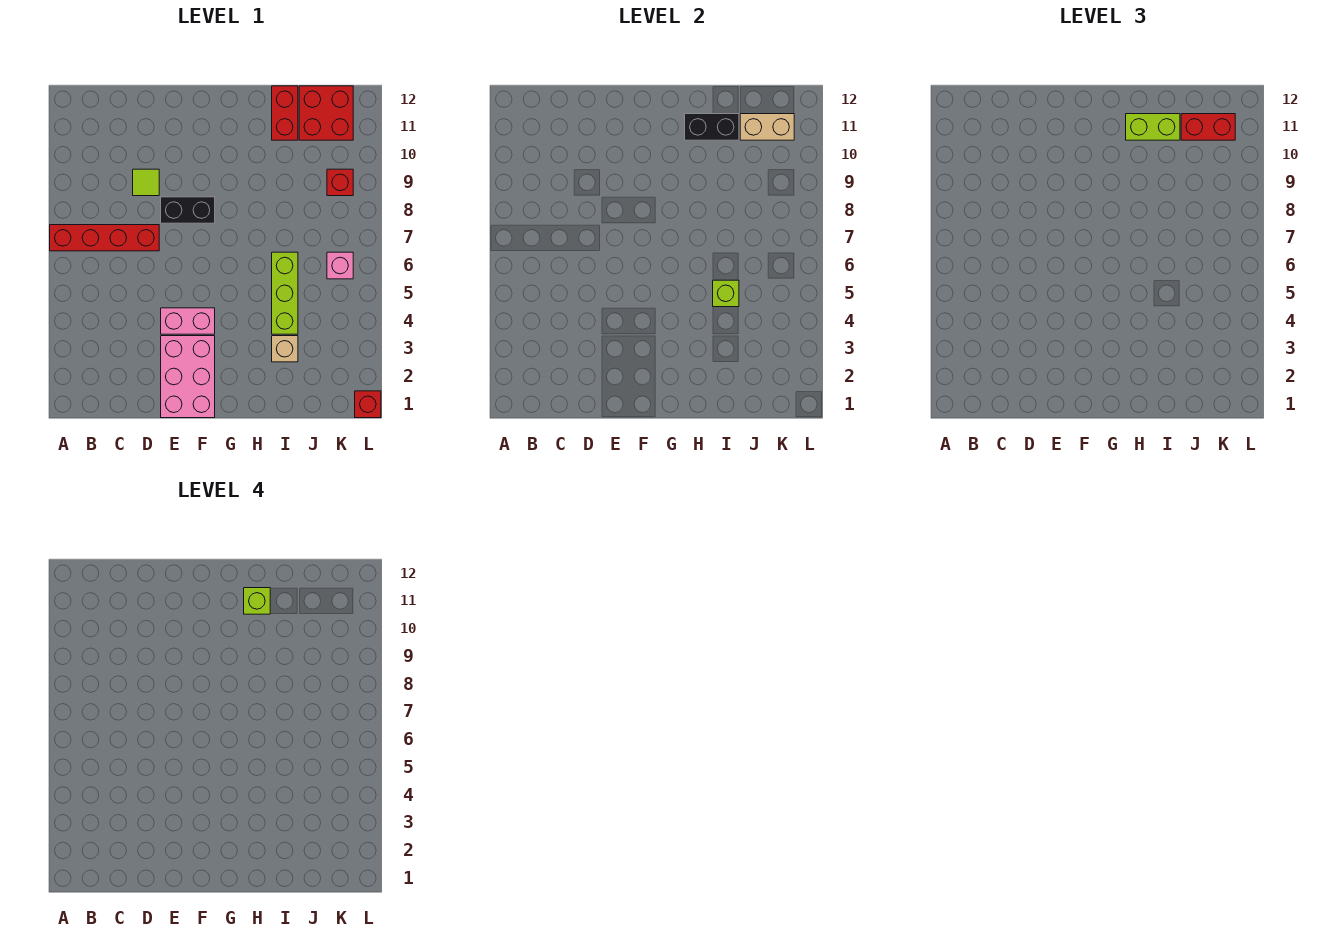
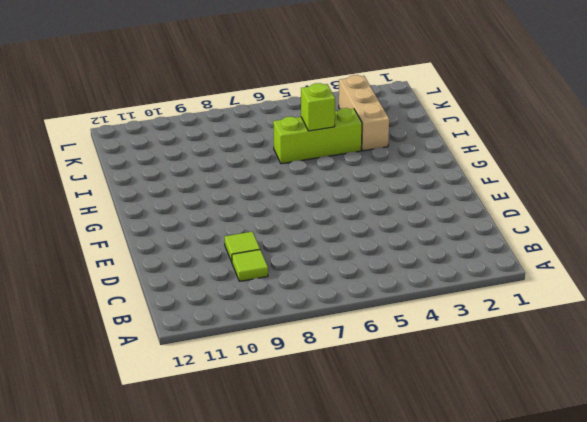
lime 1x1 tile [232,250,268,281] -> none
tan 1x3 brick [339,75,389,151] -> tan 1x1 brick [272,336,298,362]
none -> red 1x4 brick [50,225,159,251]
none -> pink 2x3 brick [161,336,215,418]
none -> pink 1x2 brick [161,308,215,334]

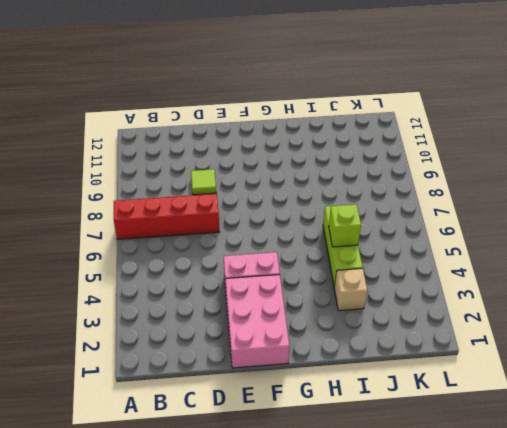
none -> black 1x2 brick [161,197,215,223]
none -> red 1x2 brick [272,86,298,140]
none -> red 2x2 brick [299,86,353,140]

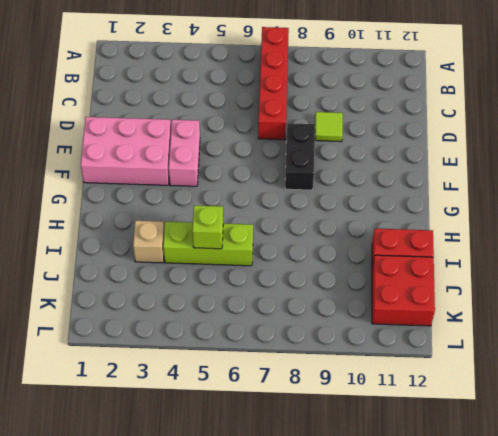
none -> pink 1x1 brick [327,252,353,279]
none -> red 1x1 brick [327,169,353,196]
none -> red 1x1 brick [355,391,381,418]

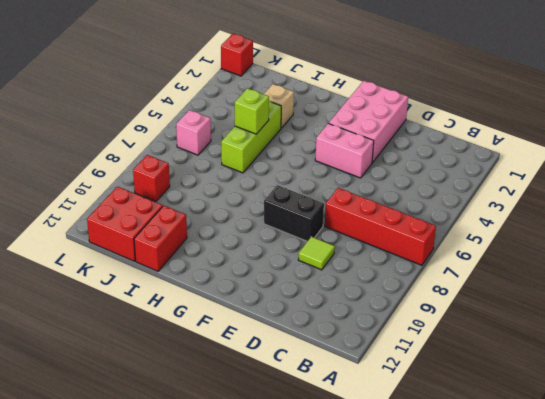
none -> black 1x2 brick [685,114,739,140]
none -> tan 1x2 brick [740,114,794,140]
none -> lime 1x2 brick [1126,114,1180,140]

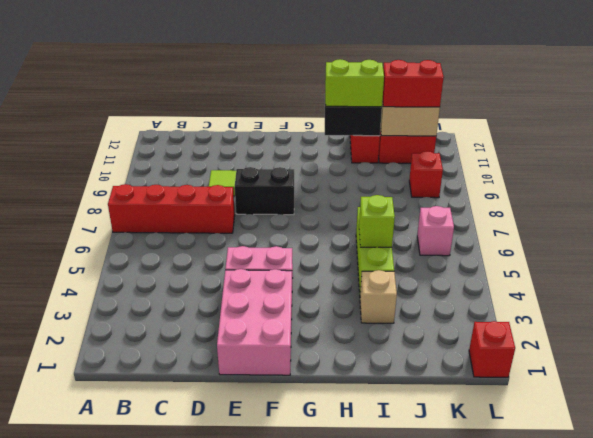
none -> lime 1x1 brick [244,588,270,614]

